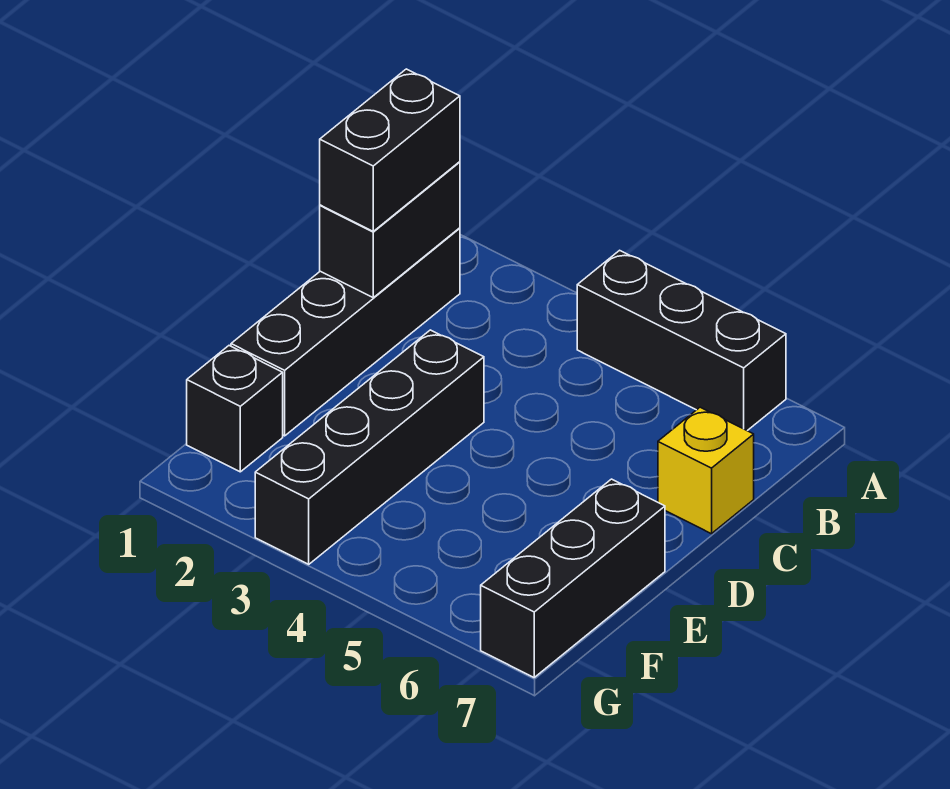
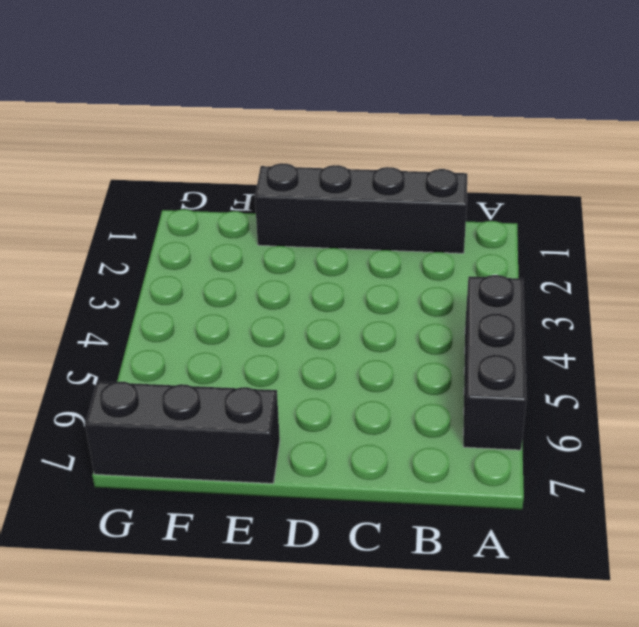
none -> yellow 1x1 brick [658,407,754,534]
none -> black 1x4 brick [255,330,484,564]

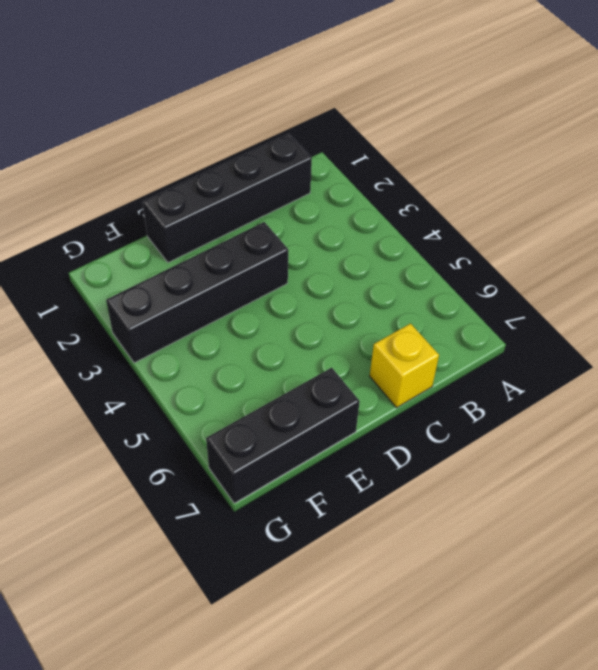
none -> black 1x3 brick [577,250,786,431]
none -> black 1x1 brick [187,346,283,472]

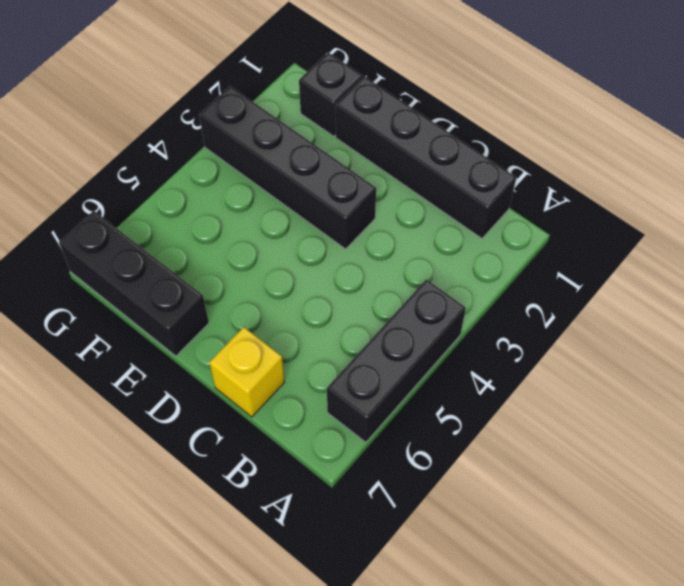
none -> black 1x2 brick [320,162,460,298]
none -> black 1x2 brick [320,69,460,231]

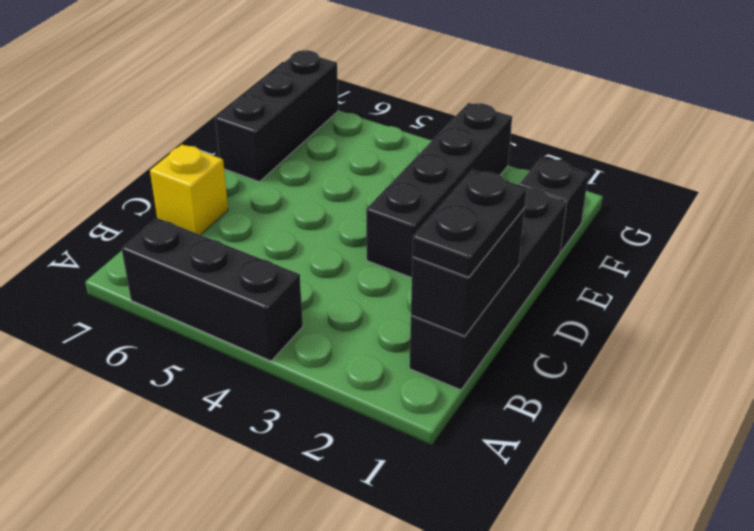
black 1x2 plate [412,170,527,277] -> black 1x2 brick [320,69,460,231]

